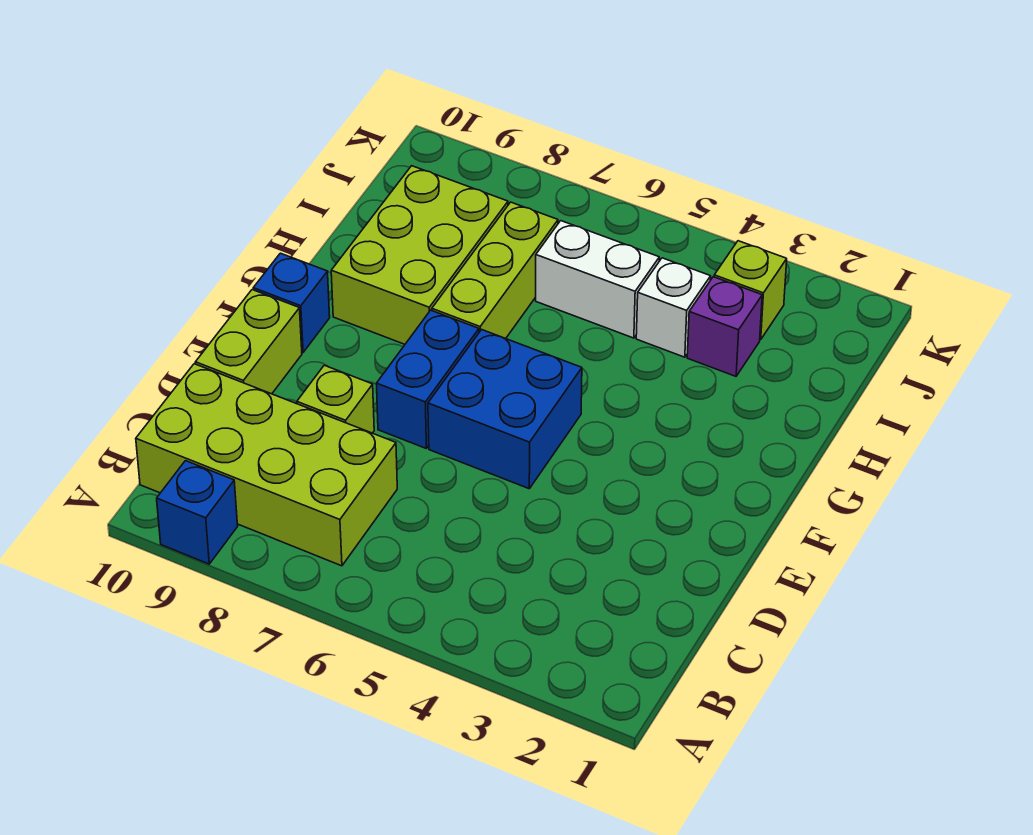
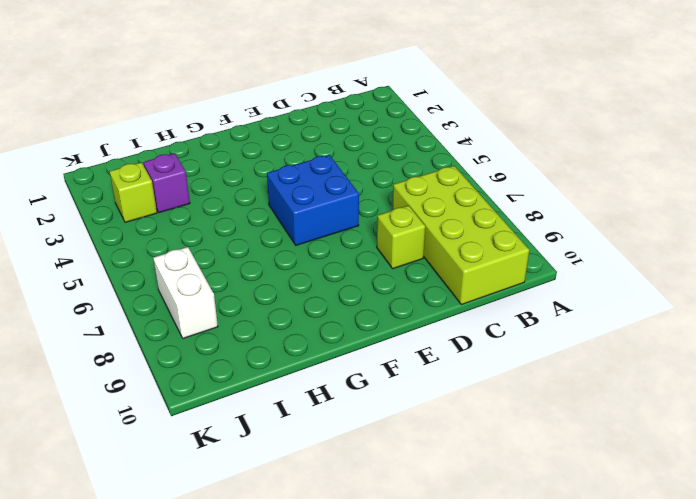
white 1x2 brick [153,247,218,338] -> white 1x2 brick moved to [536,221,659,338]
none -> blue 1x1 brick [157,461,238,564]
none -> lime 1x2 brick [195,290,302,394]
none -> blue 1x2 brick [376,310,479,448]

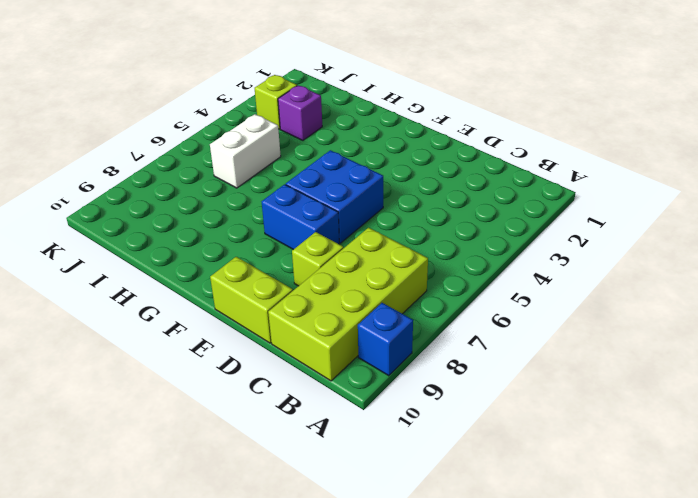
none -> blue 1x1 brick [253,253,330,352]
none -> lime 1x3 brick [432,202,558,339]
none -> lime 2x3 brick [331,166,508,344]

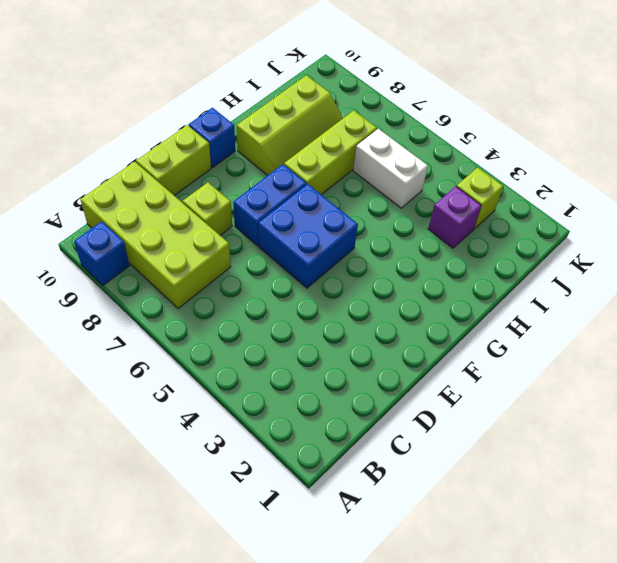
lime 2x3 slope [237,75,343,175] -> lime 2x3 brick [331,166,508,344]
none -> white 1x1 brick [636,258,711,357]

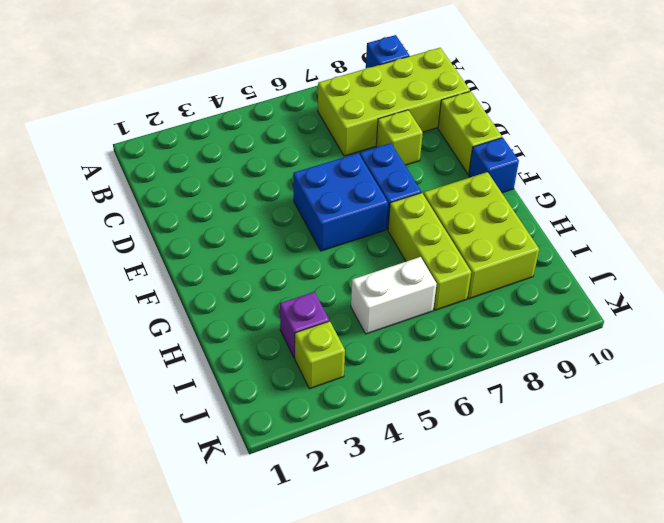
none -> white 1x1 brick [636,258,711,357]

